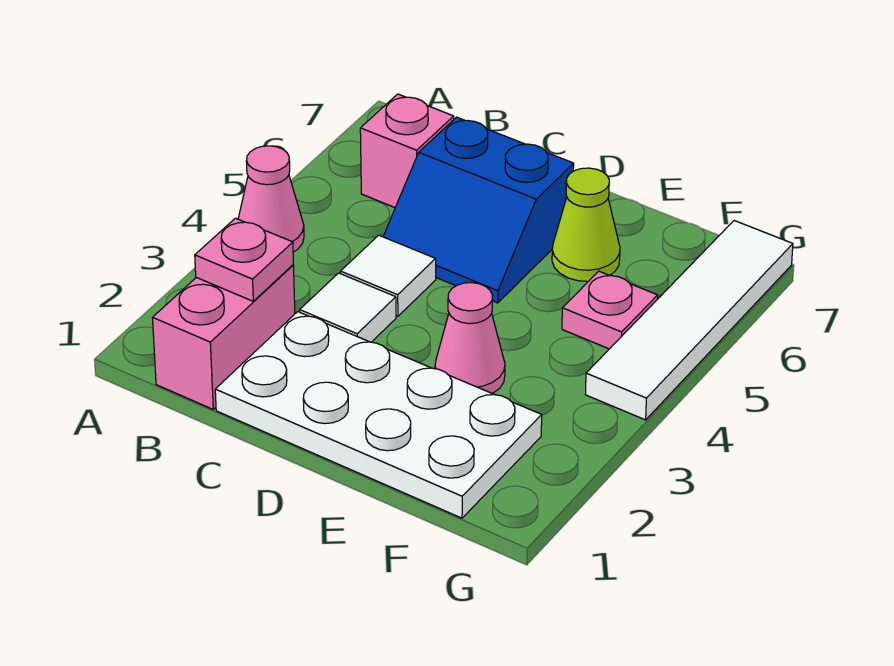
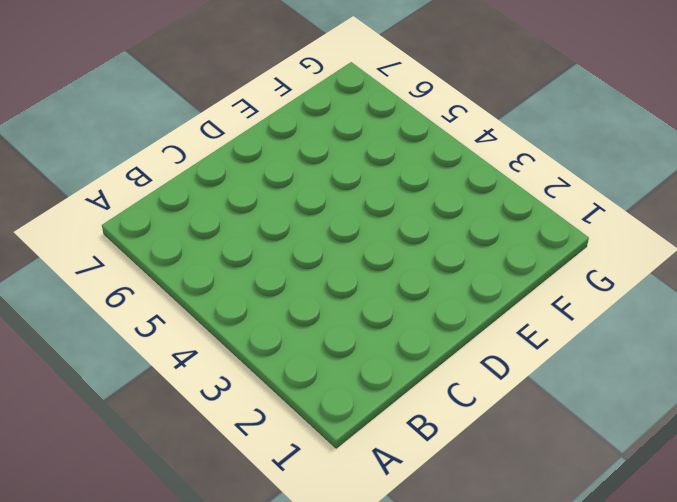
none -> pink 1x1 cone [238,146,304,252]
none -> pink 1x2 brick [153,265,295,409]
none -> pink 1x1 brick [360,94,454,208]

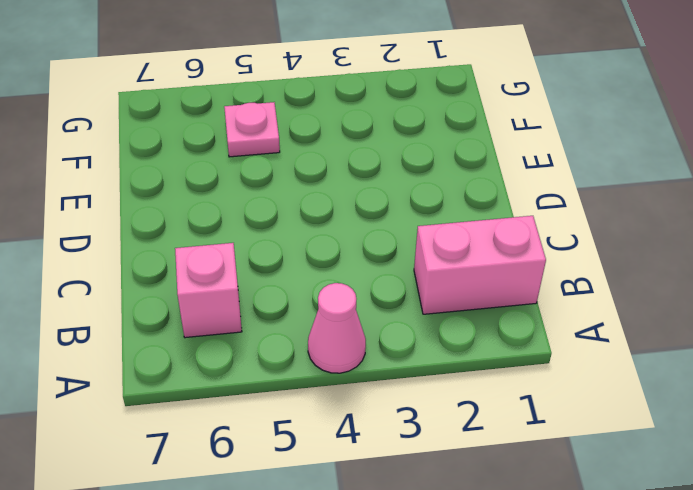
none -> white 2x4 plate [215,312,542,518]
none -> white 1x1 tile [300,273,396,342]
none -> white 1x1 tile [341,235,436,316]

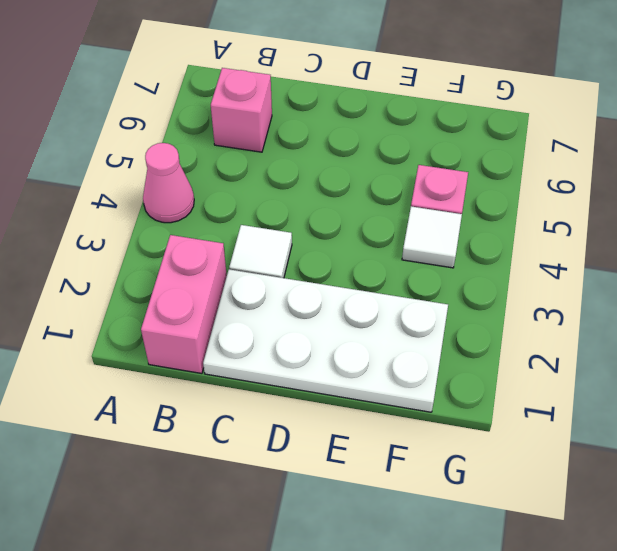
white 1x1 tile [402,206,462,268] -> white 1x1 tile moved to [341,235,436,316]
none -> blue 2x2 slope [383,117,574,303]
none -> pink 1x1 cone [435,283,505,394]
none -> lime 1x1 cone [552,168,620,281]

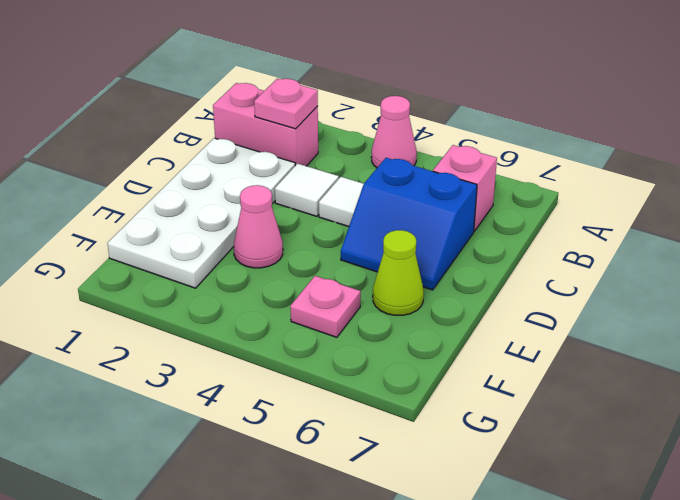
blue 2x2 slope [341,158,477,290] -> blue 2x2 slope turned to [383,117,574,303]
none -> white 1x4 tile [586,221,793,420]

